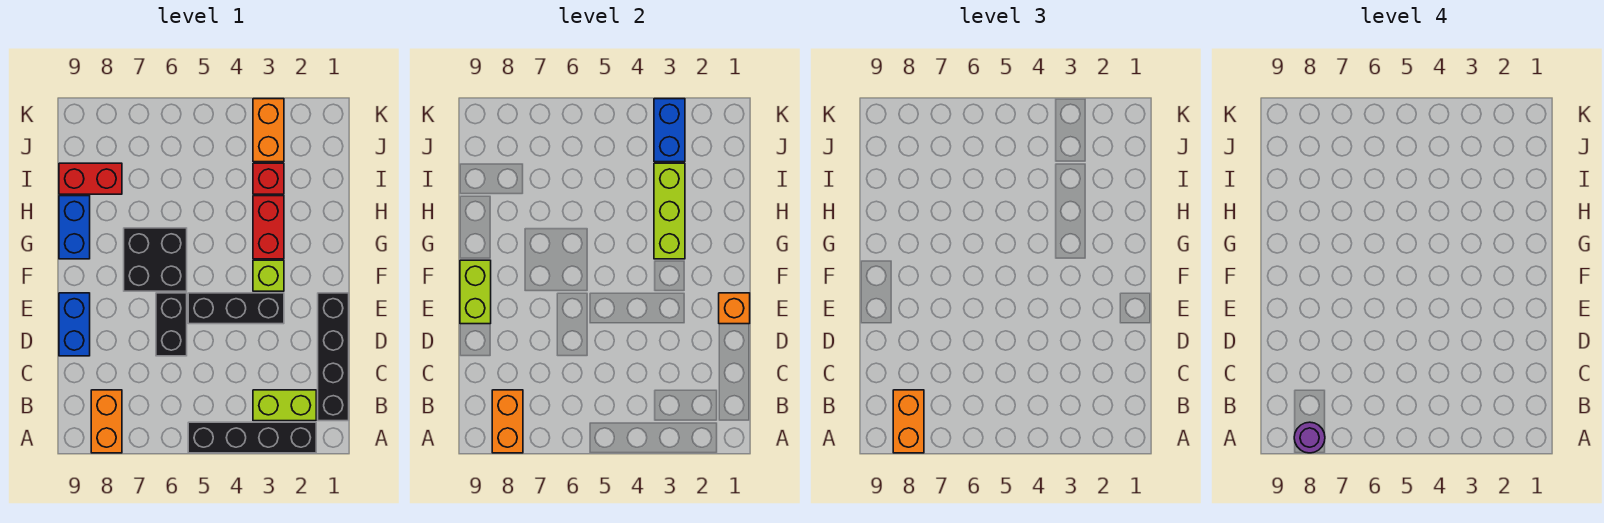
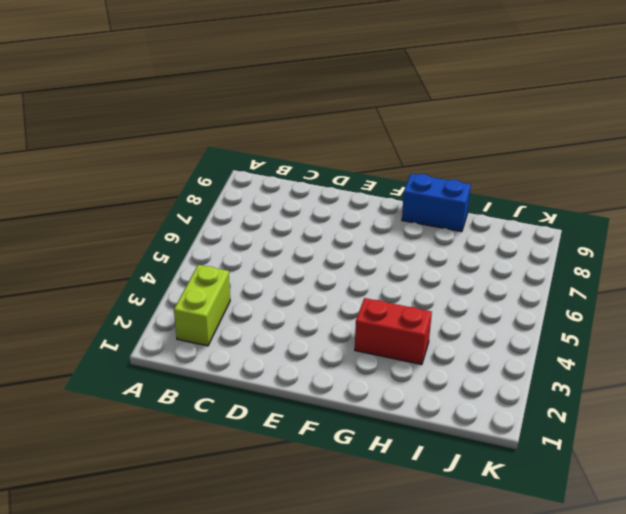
none -> black 1x4 brick [188,422,316,453]
none -> orange 1x2 brick [91,390,122,453]
none -> black 1x4 brick [318,293,349,421]

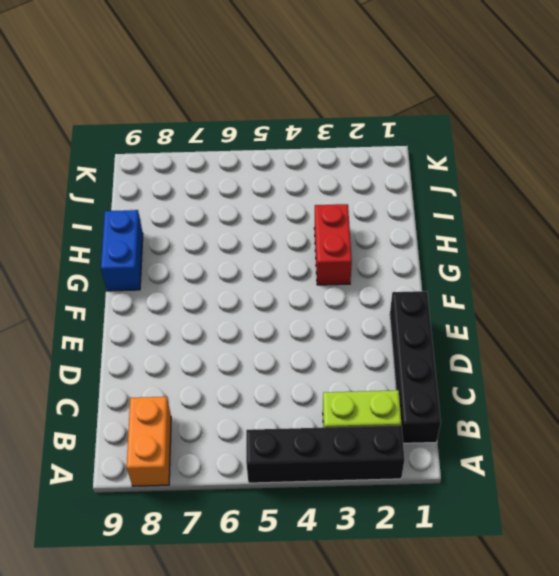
none -> black 1x2 brick [156,293,187,356]
none -> blue 1x2 brick [59,293,90,356]
none -> black 1x3 brick [188,293,284,324]

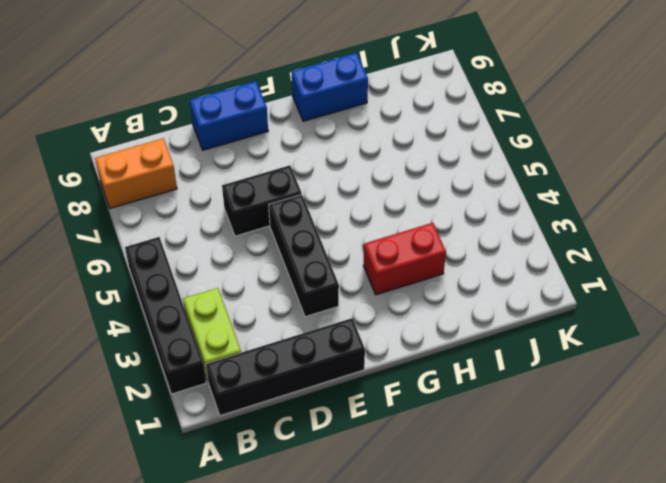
none -> lime 1x1 brick [253,260,284,291]
none -> black 2x2 brick [124,228,187,291]
none -> red 1x1 brick [253,163,284,194]

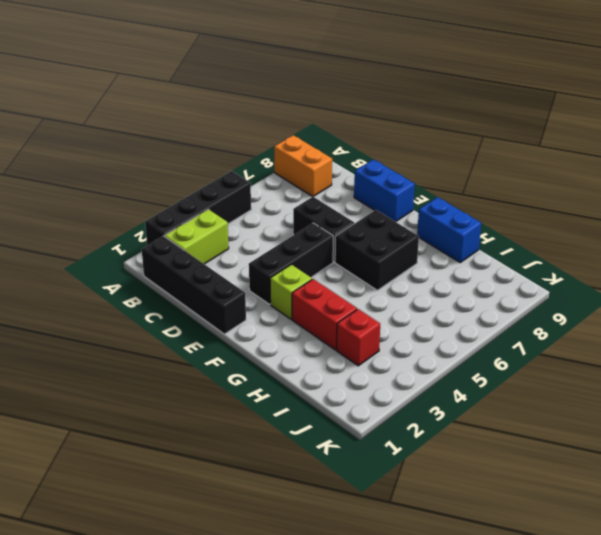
none -> red 1x2 brick [59,163,122,194]
none -> orange 1x2 brick [253,99,284,162]
none -> orange 1x2 brick [492,390,523,453]

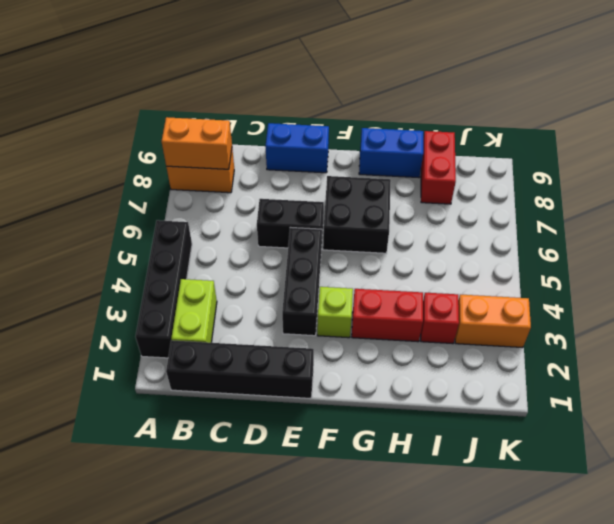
none -> orange 1x1 brick [719,293,750,324]
none -> lime 1x2 brick [460,260,491,324]
none -> lime 1x3 brick [654,163,685,259]

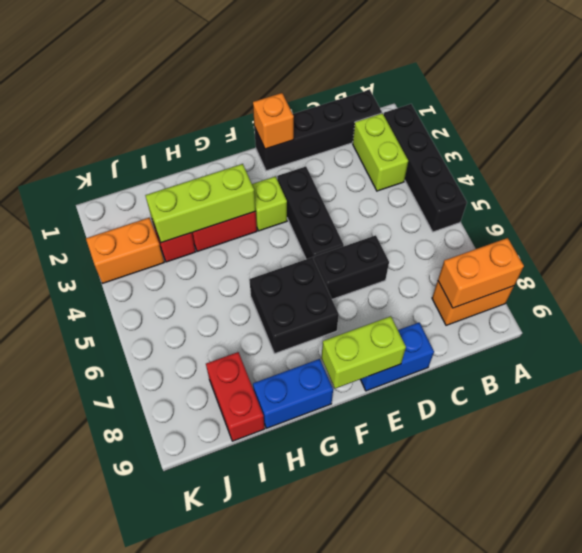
none -> blue 1x2 brick [654,99,685,162]
none -> orange 1x2 brick [893,390,924,453]
none -> purple 1x1 round brick [1294,422,1325,453]

